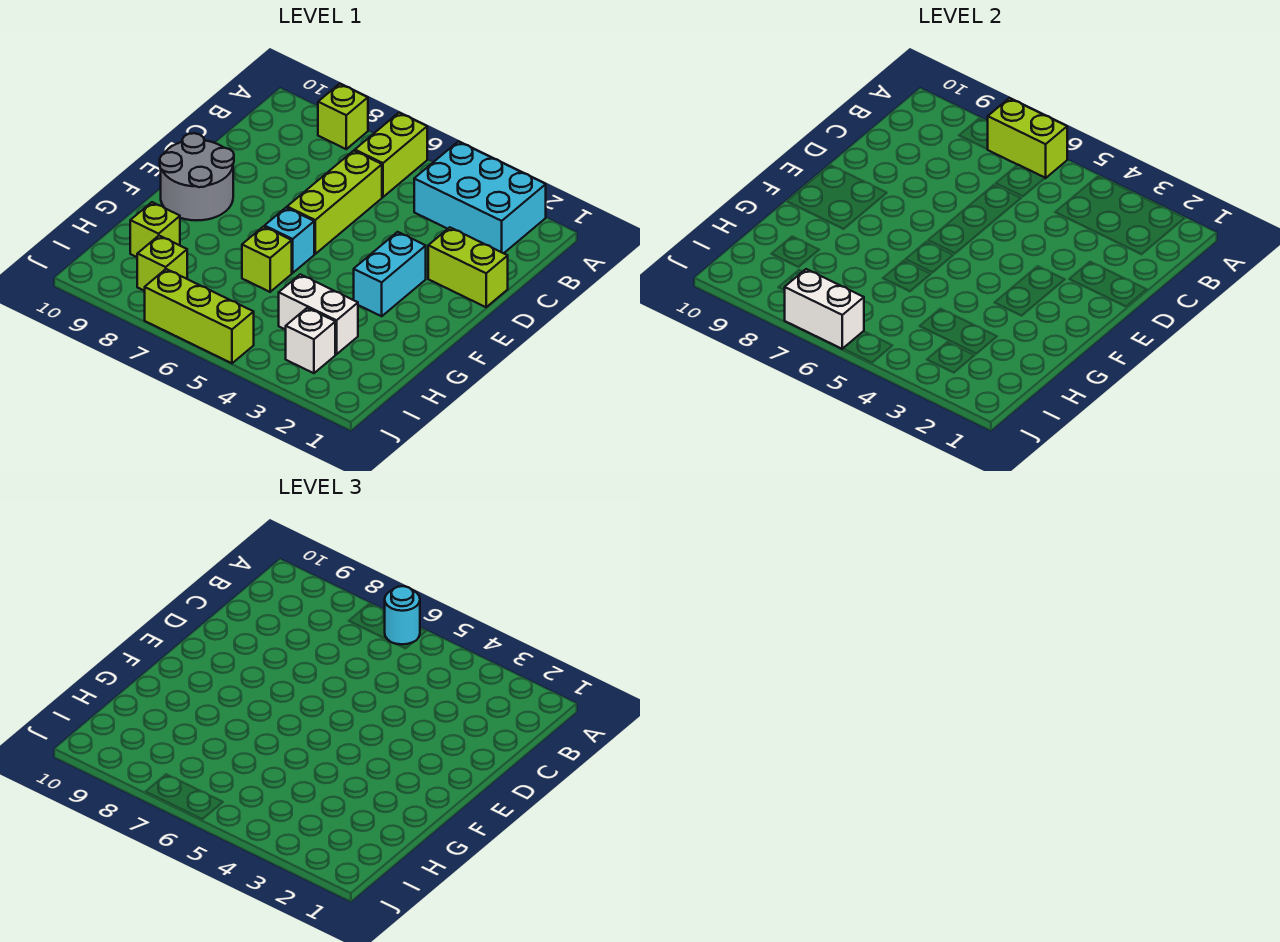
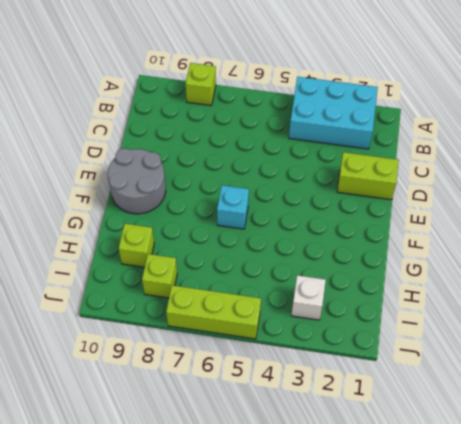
none -> lime 1x2 brick [355,113,427,197]
none -> lime 1x3 brick [287,151,382,254]
none -> cyan 1x2 brick [354,232,426,316]

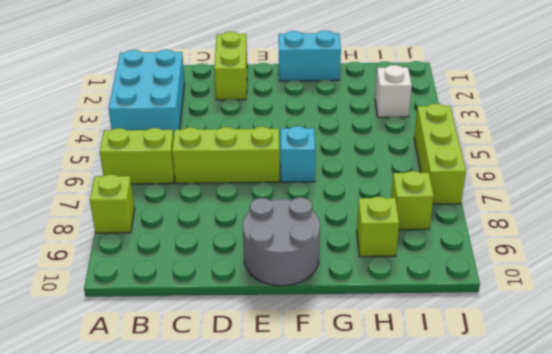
cyan 1x2 brick [279,31,341,81] -> cyan 1x2 brick moved to [354,232,426,316]
none -> lime 1x1 brick [242,227,292,292]
none -> white 1x2 brick [279,274,358,354]
none -> lime 1x2 brick [988,98,1067,178]

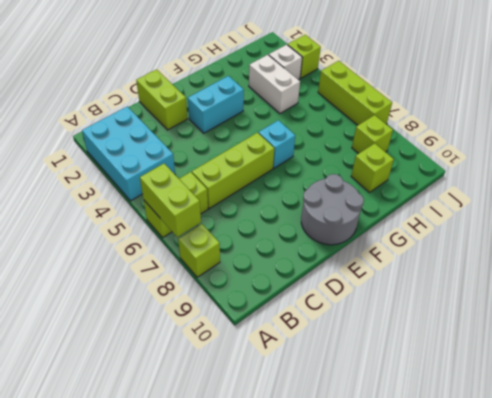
lime 1x1 brick [288,35,321,78] -> lime 1x1 brick moved to [242,227,292,292]
none -> white 1x2 brick [785,269,864,349]
none -> cyan 1x1 round brick [385,586,420,644]

